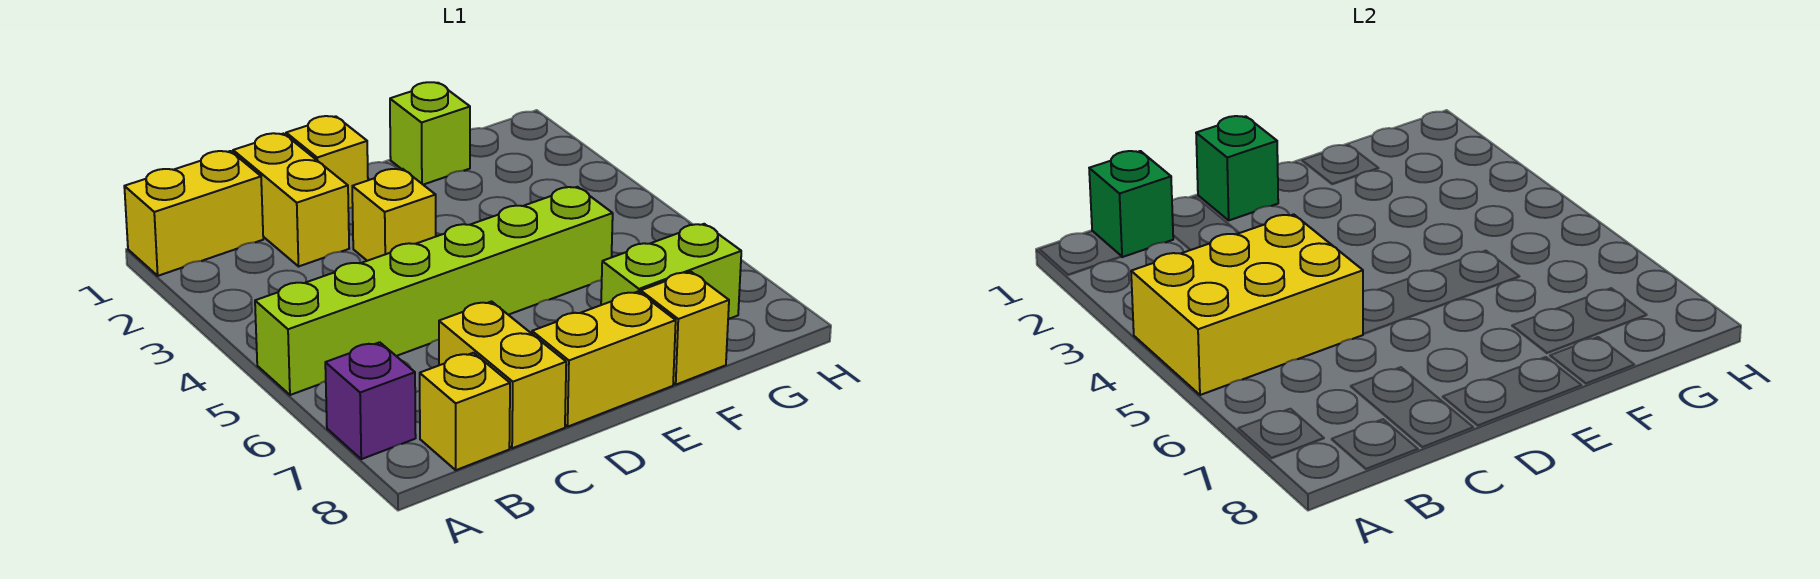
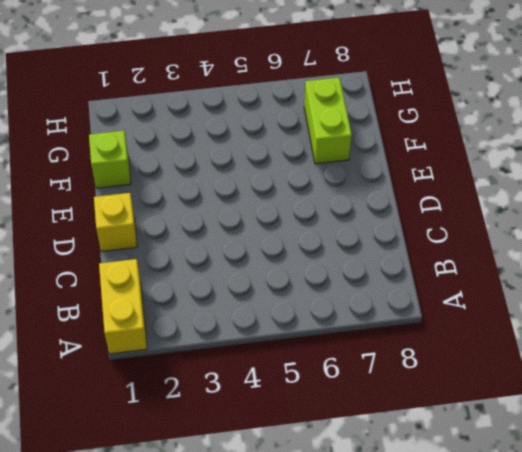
none -> lime 1x6 brick [255,187,613,395]
none -> purple 1x1 brick [325,342,416,459]
none -> yellow 1x1 brick [420,353,510,470]

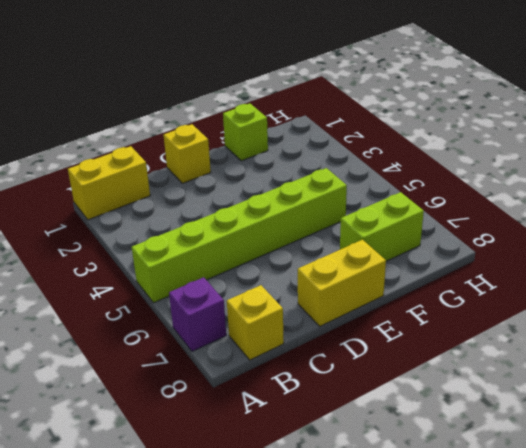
none -> yellow 1x2 brick [233,133,349,266]
none -> yellow 1x2 brick [439,302,566,448]
none -> yellow 1x1 brick [352,169,436,261]

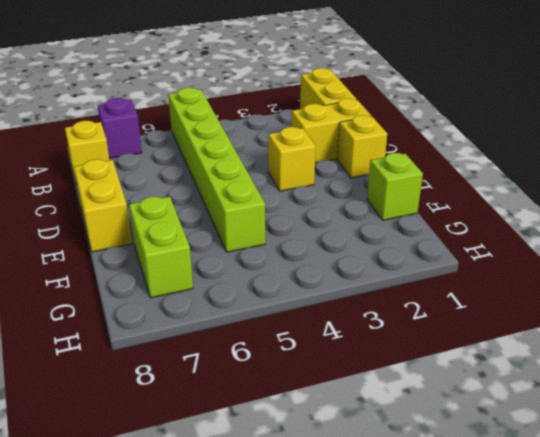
none -> yellow 1x2 brick [439,302,566,448]
none -> yellow 1x1 brick [641,272,729,384]
none -> yellow 2x3 brick [1131,214,1363,395]

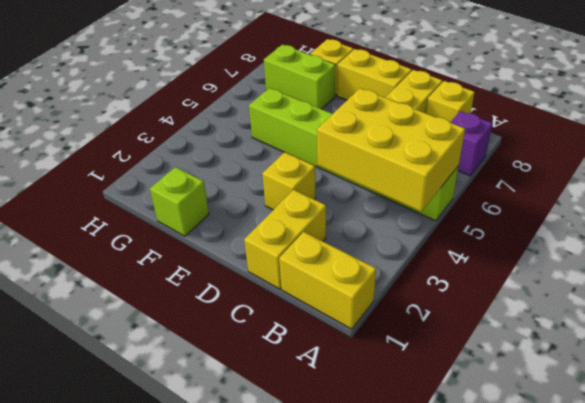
none -> yellow 1x1 brick [286,116,368,209]
none -> green 1x1 brick [1089,151,1173,257]
none -> green 1x1 brick [1196,116,1278,220]

